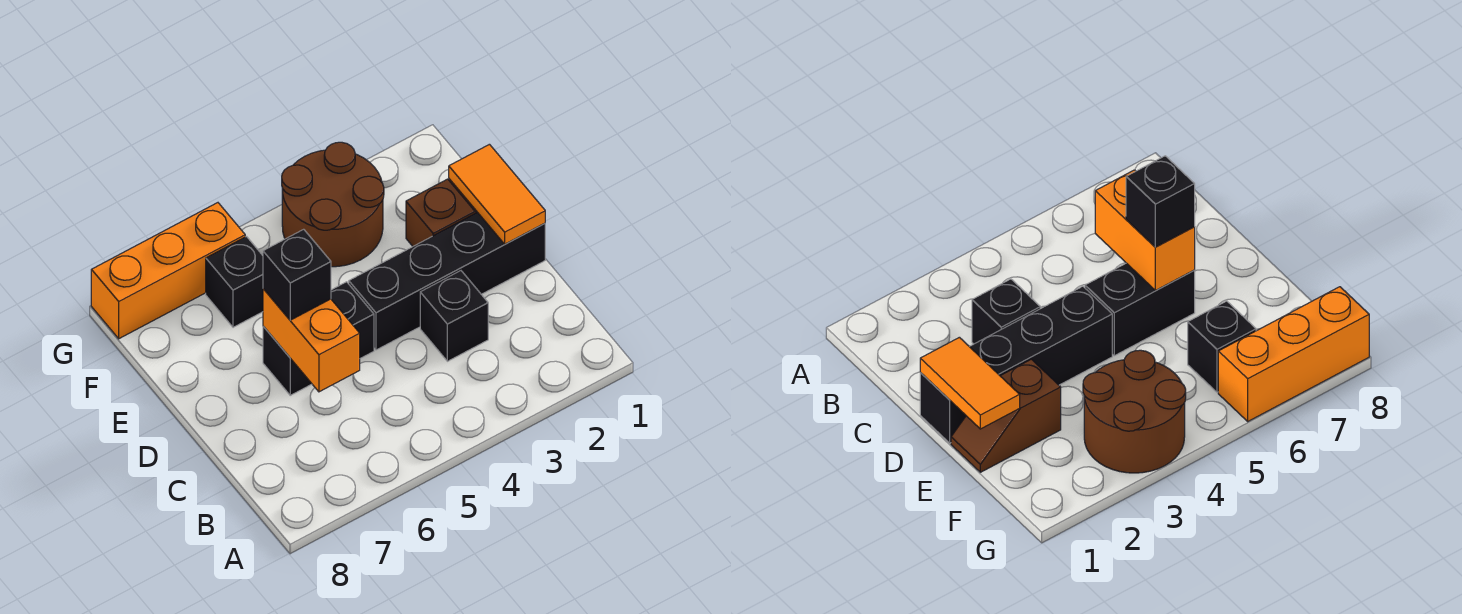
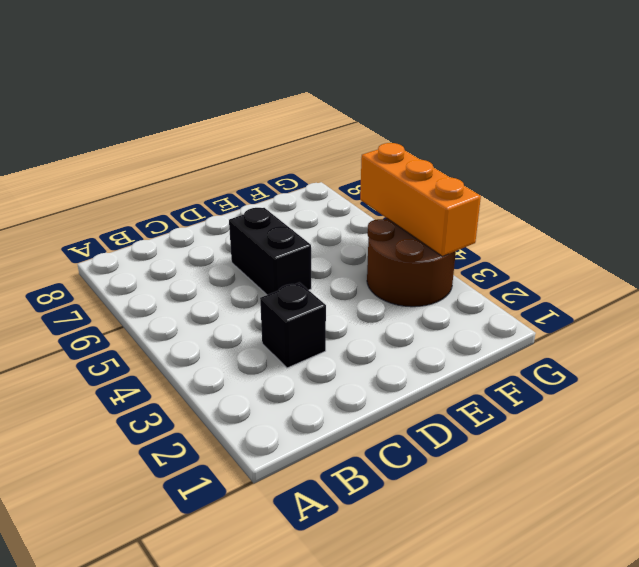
orange 1x3 brick [360,143,481,256] -> orange 1x3 brick moved to [91,203,245,339]
none -> black 1x4 brick [349,212,545,350]
none -> brown 1x2 slope [406,179,477,246]

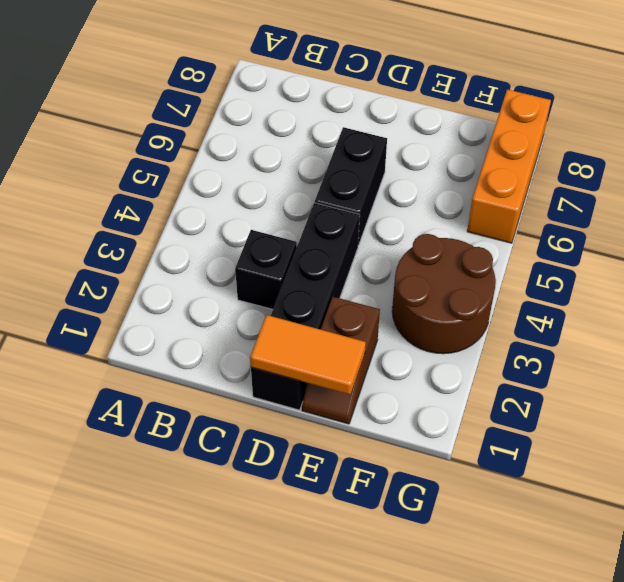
none -> black 1x1 brick [206,237,263,327]
none -> orange 1x2 brick [263,289,360,392]

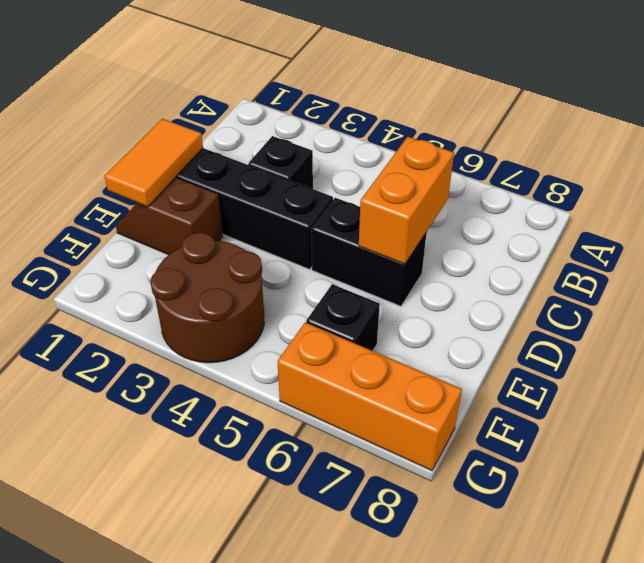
none -> black 1x1 brick [263,229,331,320]

